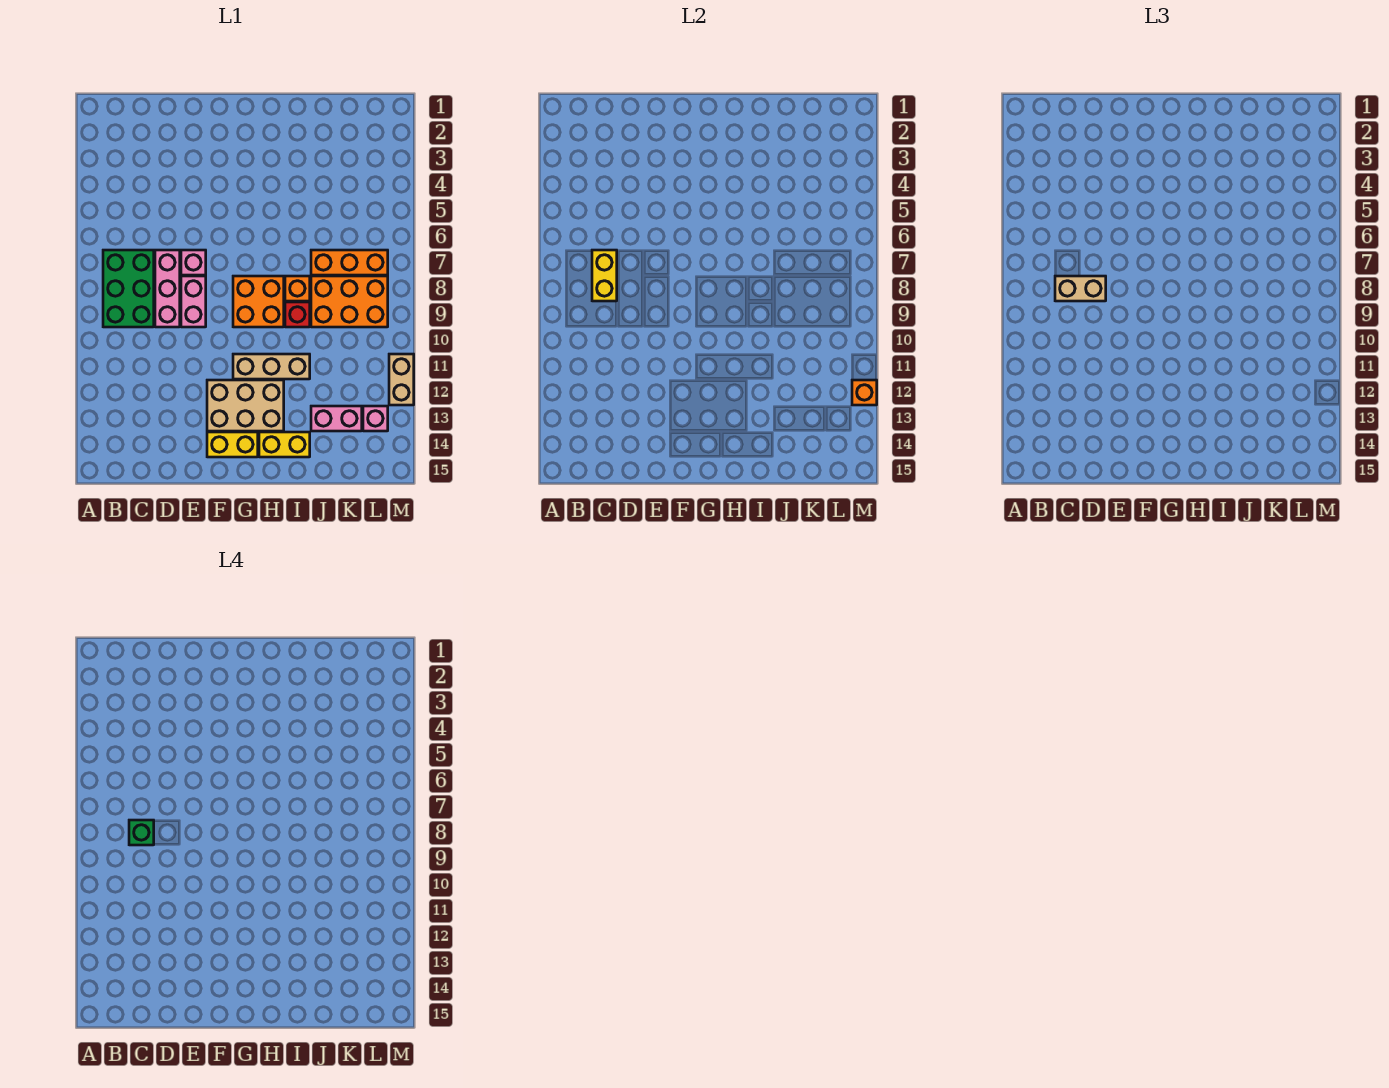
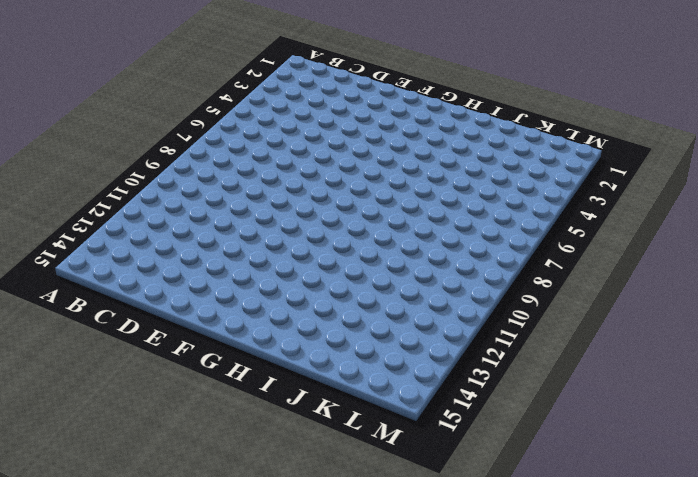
none -> green 2x3 brick [103,250,154,327]
none -> pink 1x3 brick [155,250,180,327]
none -> pink 1x1 brick [181,250,206,275]

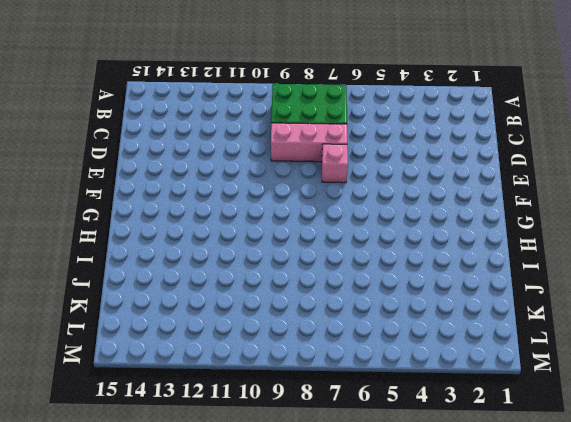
none -> pink 1x2 brick [181,276,206,327]
none -> tan 2x3 brick [207,380,284,431]
none -> yellow 1x2 brick [207,432,258,457]

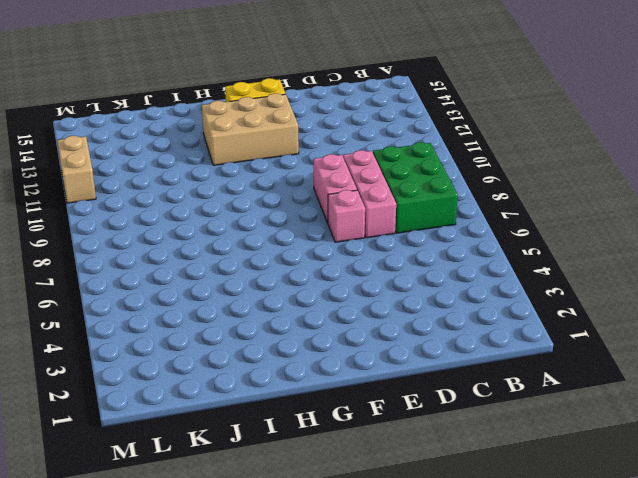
none -> orange 2x2 brick [233,276,284,327]
none -> tan 1x3 brick [233,354,310,379]
none -> yellow 1x2 brick [259,432,310,457]

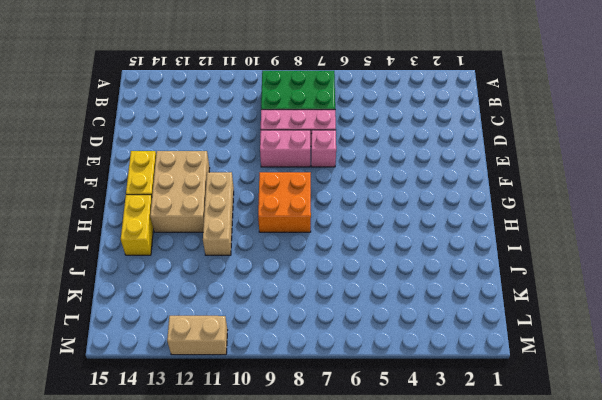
none -> orange 1x1 brick [285,276,310,301]
none -> red 1x1 brick [285,302,310,327]
none -> orange 1x3 brick [311,250,388,275]

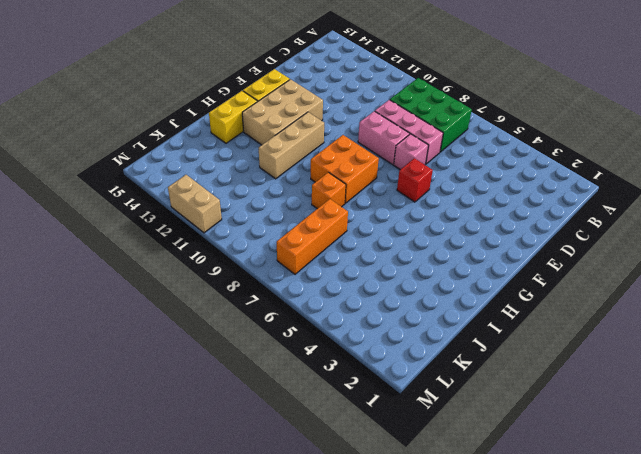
red 1x1 brick [397,158,433,202] -> red 1x1 brick moved to [285,302,310,327]
none -> orange 2x3 brick [311,276,388,327]
none -> pink 1x2 brick [311,406,362,431]
none -> pink 1x1 brick [363,406,388,431]

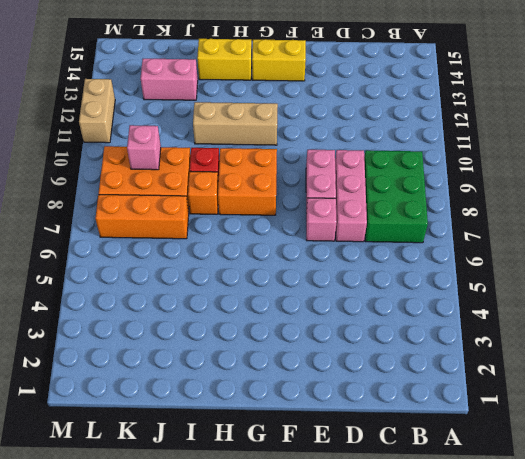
pink 1x1 brick [127,125,161,170] -> pink 1x1 brick moved to [363,406,388,431]
none -> tan 2x3 brick [207,380,284,431]
none -> yellow 1x2 brick [592,250,617,301]
none -> orange 1x1 brick [852,380,877,405]

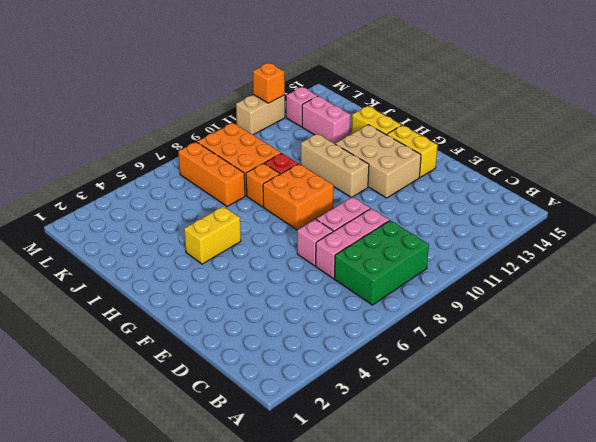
yellow 1x2 brick [184,206,241,264] -> yellow 1x2 brick moved to [592,250,617,301]
none -> tan 1x2 brick [1055,276,1106,301]
none -> green 1x1 brick [129,820,154,845]

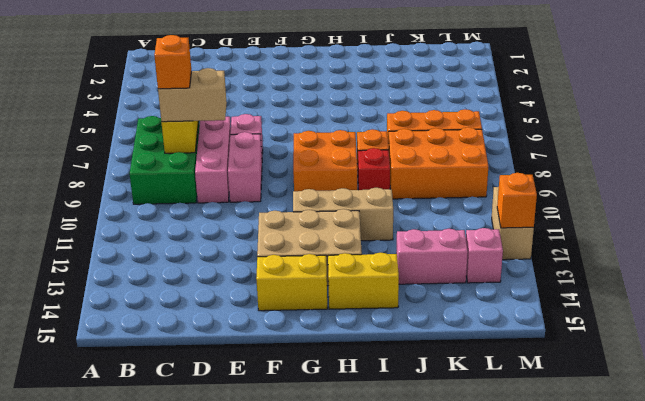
orange 1x1 brick [154,35,191,89] -> green 1x1 brick [129,820,154,845]

